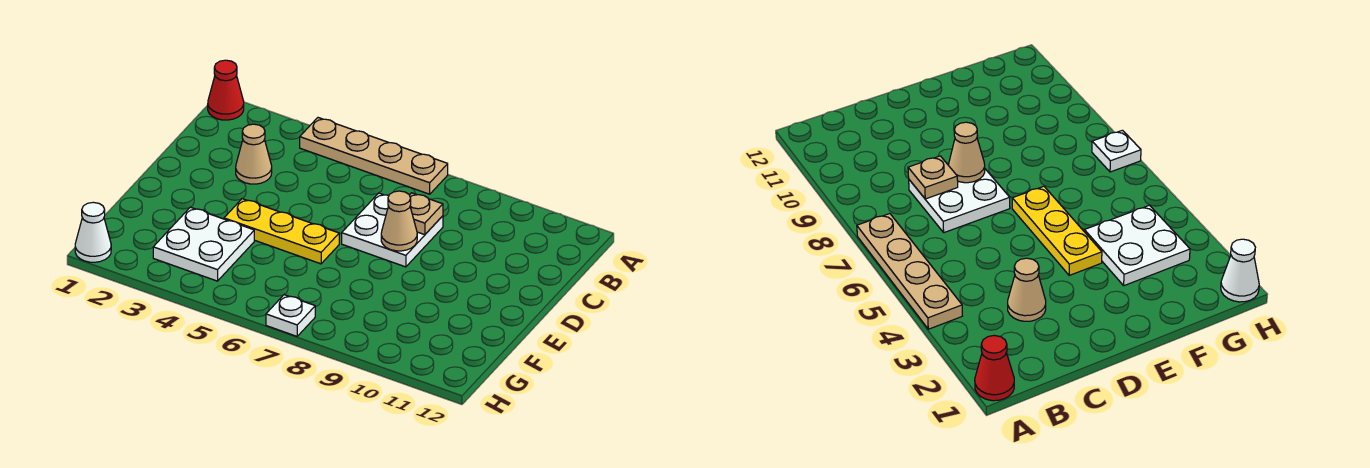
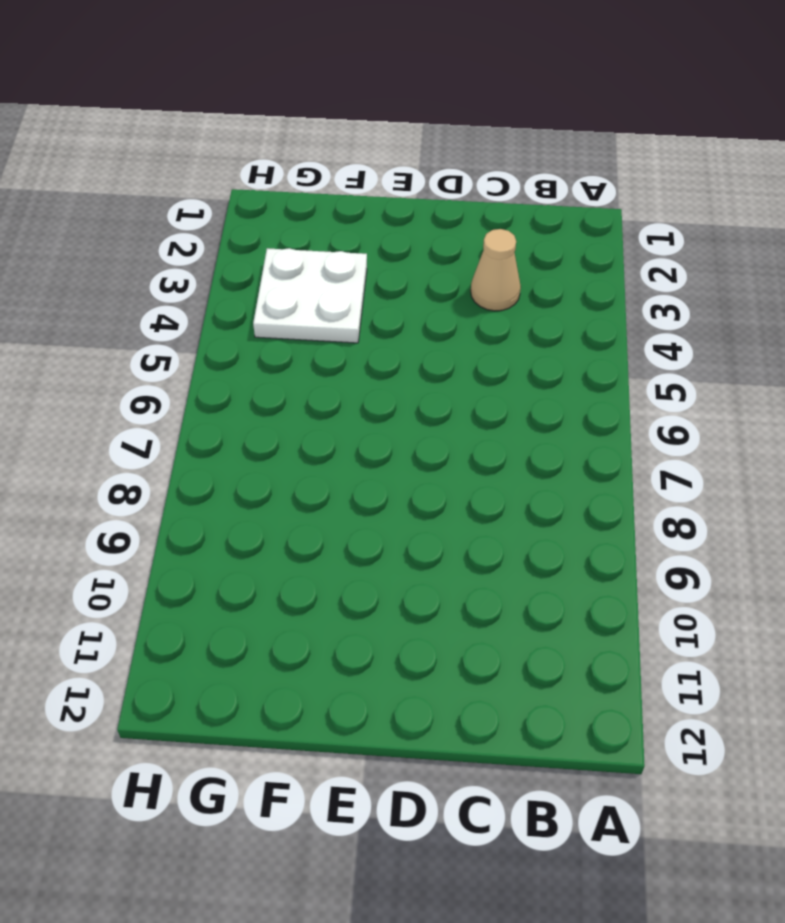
none -> red 1x1 cone [208,60,244,120]
none -> tan 1x4 plate [300,118,448,194]

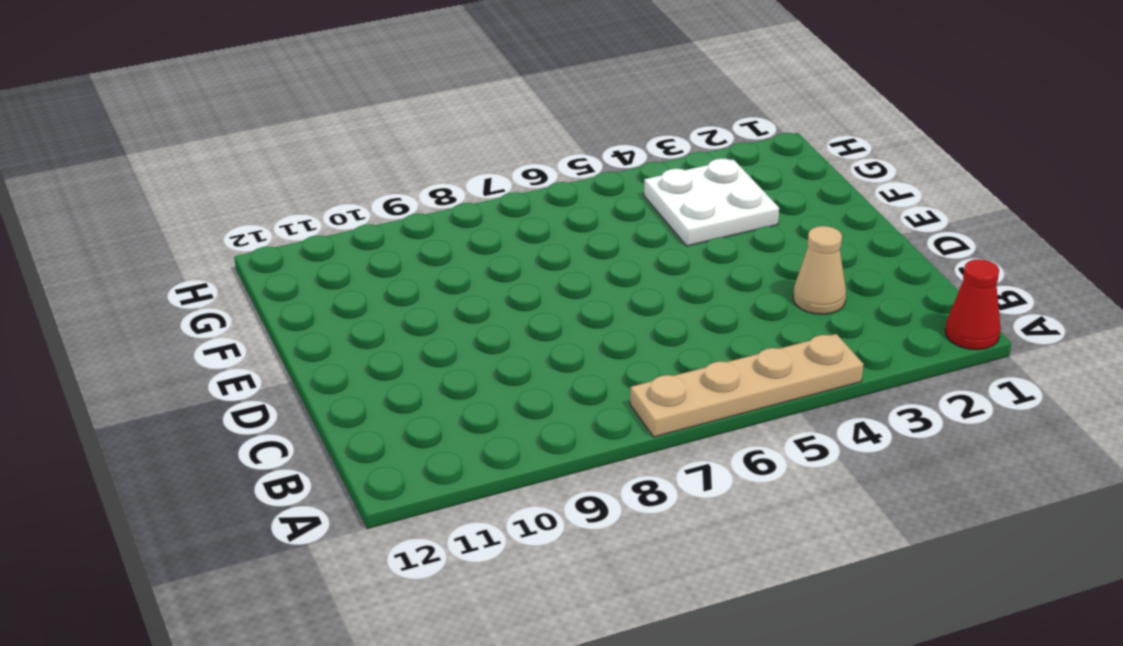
none -> white 2x2 plate [342,193,443,267]
none -> yellow 1x3 plate [224,199,339,264]

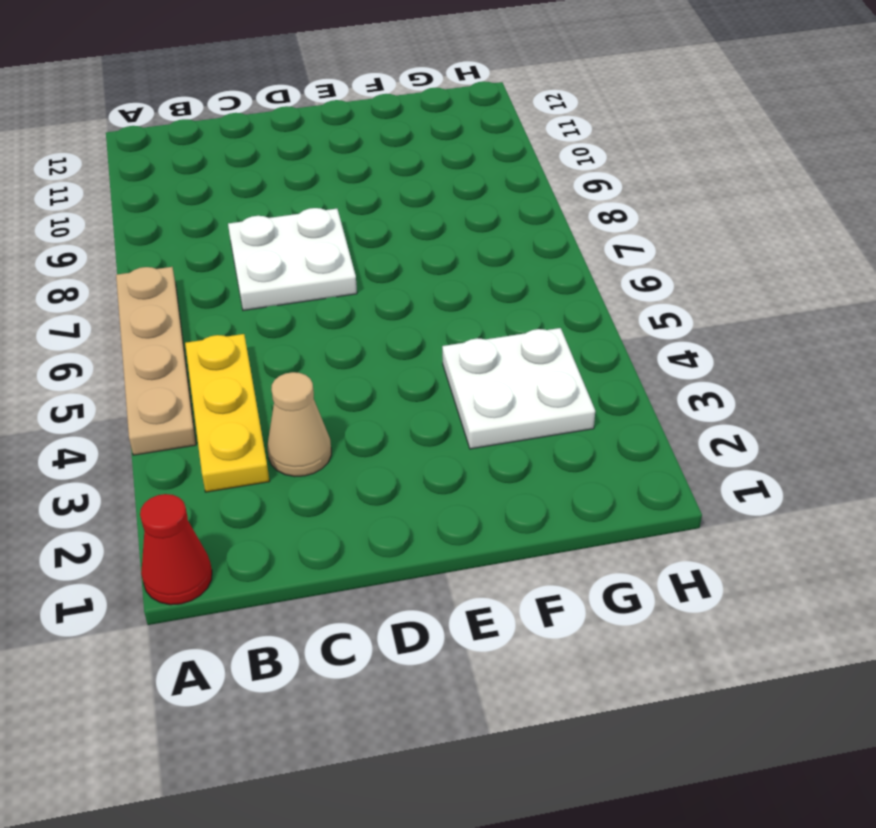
yellow 1x3 plate [185,334,270,492] -> yellow 1x3 plate moved to [224,199,339,264]
none -> white 1x1 cone [75,202,111,262]
none -> white 1x1 plate [266,295,315,336]

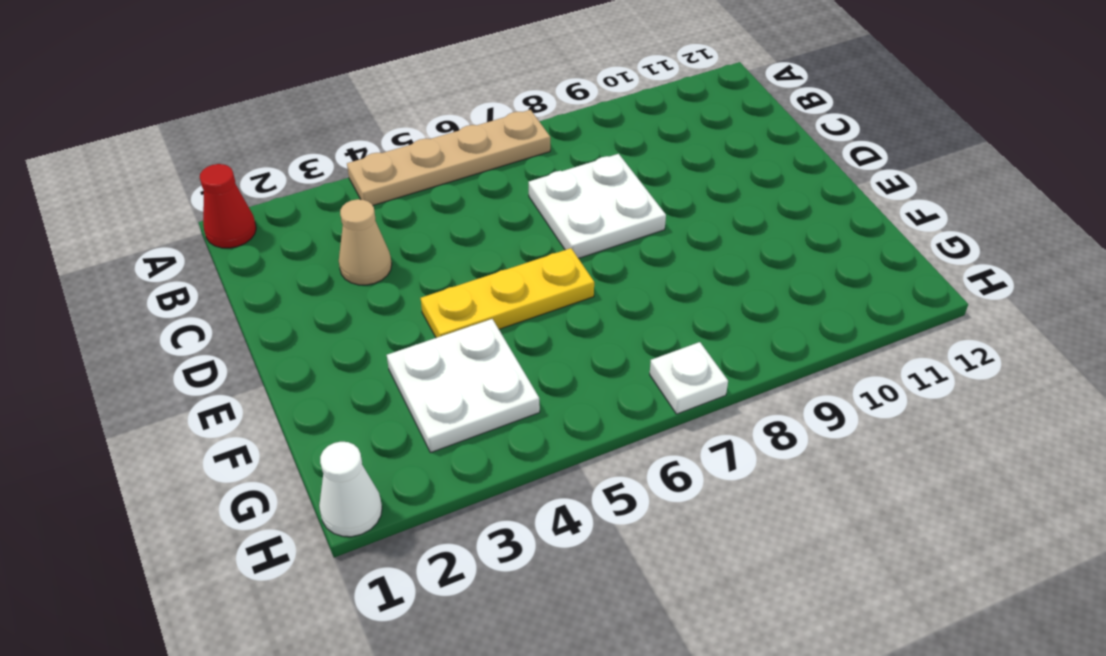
none -> tan 1x1 plate [410,193,443,235]
none -> tan 1x1 cone [381,191,417,251]

